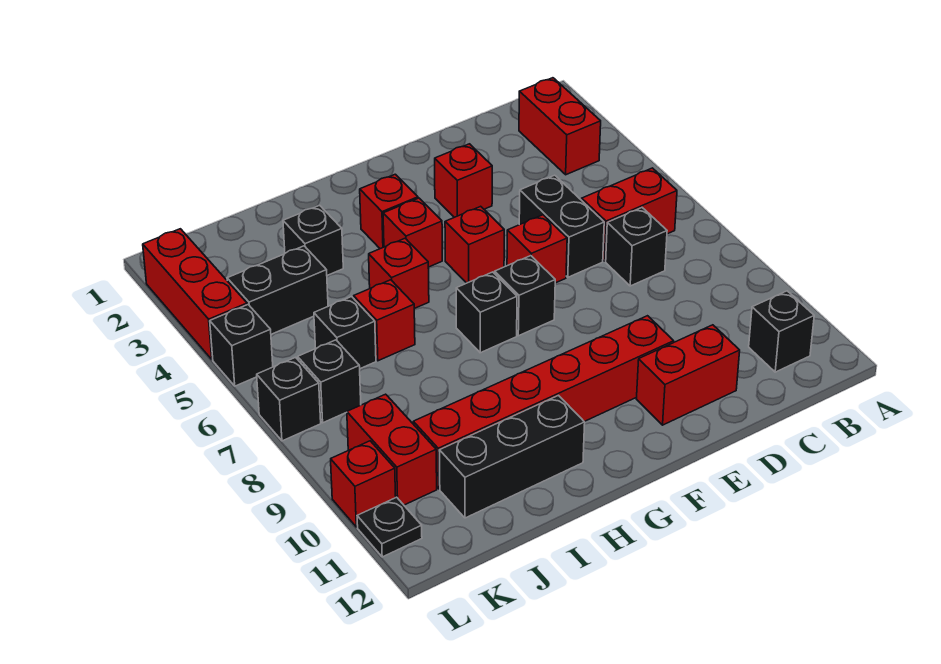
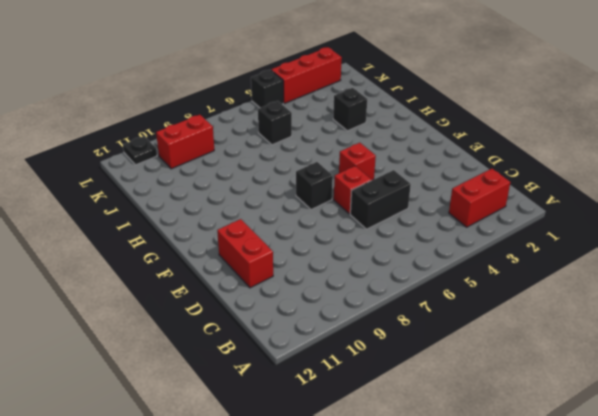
none -> red 1x2 brick [582,168,677,261]
none -> black 1x1 brick [749,291,814,372]
none -> black 1x1 brick [606,208,667,286]

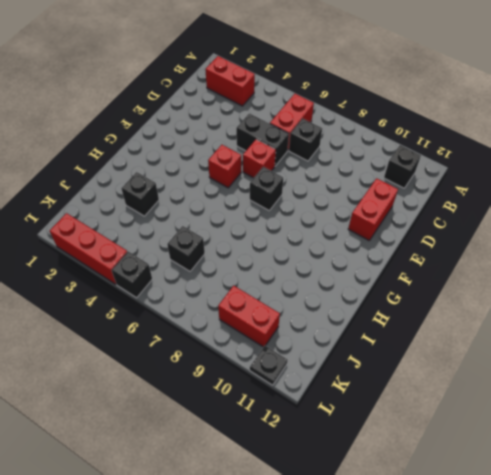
none -> red 1x1 brick [435,144,492,217]
none -> red 1x6 brick [413,316,674,489]
none -> red 1x1 brick [360,174,418,249]

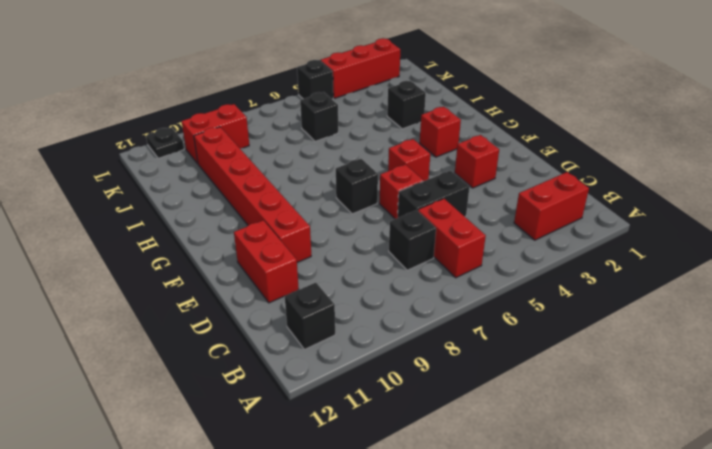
none -> red 1x1 brick [383,198,442,267]
none -> black 1x1 brick [456,272,517,353]
none -> red 1x1 brick [369,238,429,309]

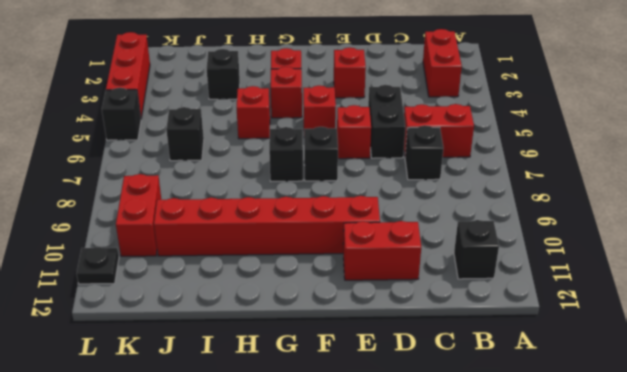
none -> black 1x3 brick [439,395,585,518]
none -> red 1x1 brick [354,280,415,361]
none -> black 1x2 brick [227,246,328,334]

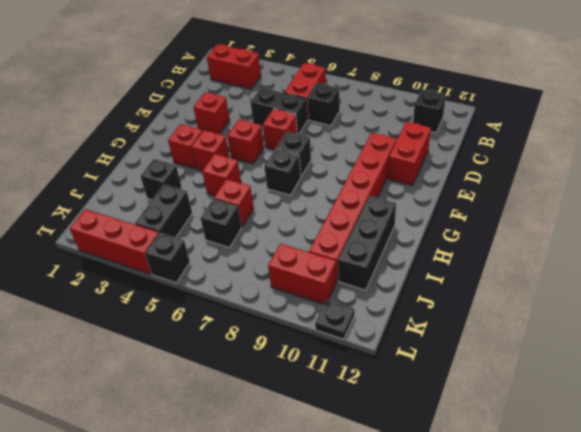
none -> black 1x1 brick [298,340,361,423]
none -> black 1x1 brick [257,357,321,441]
none -> red 1x1 brick [331,441,396,527]

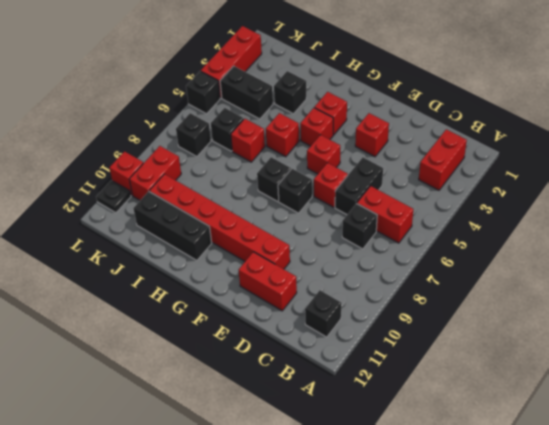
none -> black 1x1 brick [257,357,321,441]

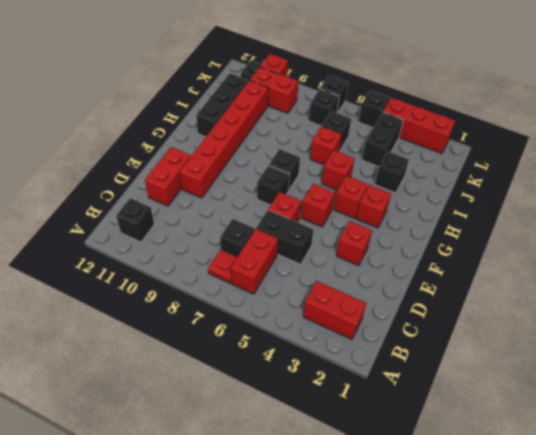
red 1x1 plate [208,250,237,283] -> none

